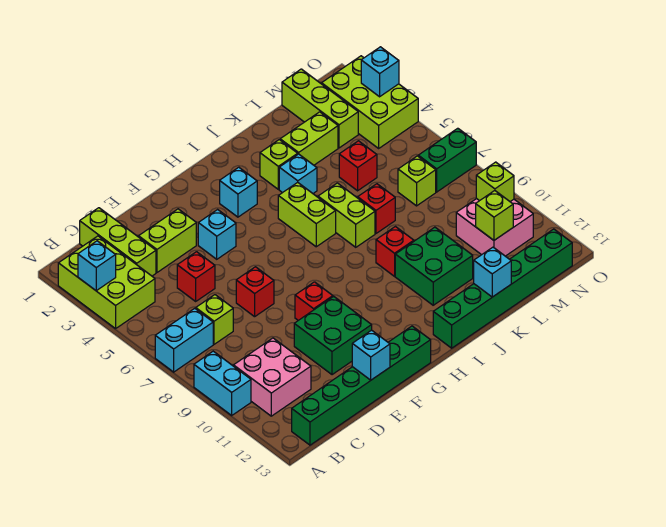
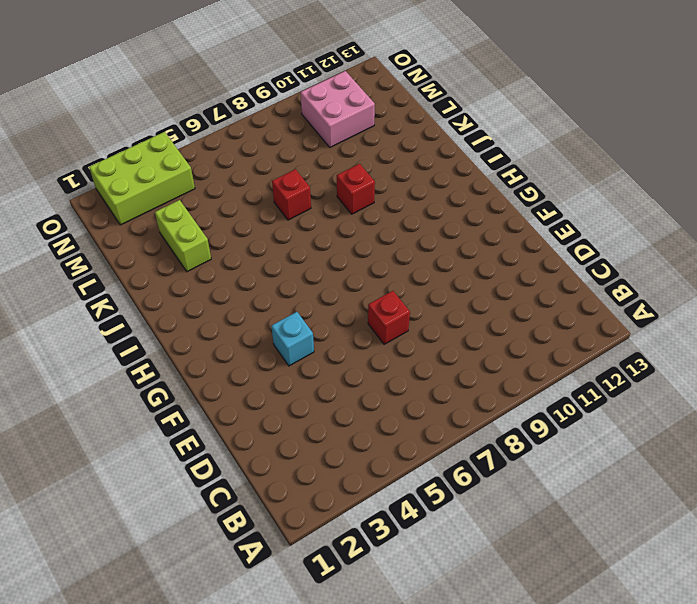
none -> lime 2x3 brick [58,236,155,329]
none -> cyan 1x2 brick [155,308,213,372]
none -> cyan 1x2 brick [194,351,251,415]
none -> pink 2x2 brick [234,338,311,416]

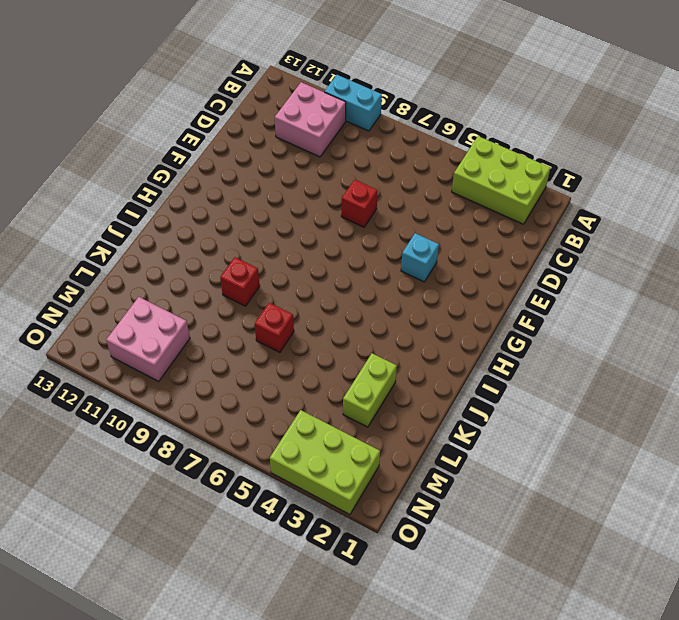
none -> cyan 1x2 brick [155,308,213,372]
none -> green 1x6 brick [292,326,431,445]
none -> lime 1x3 brick [80,208,156,276]
none -> lime 1x1 brick [196,295,233,344]

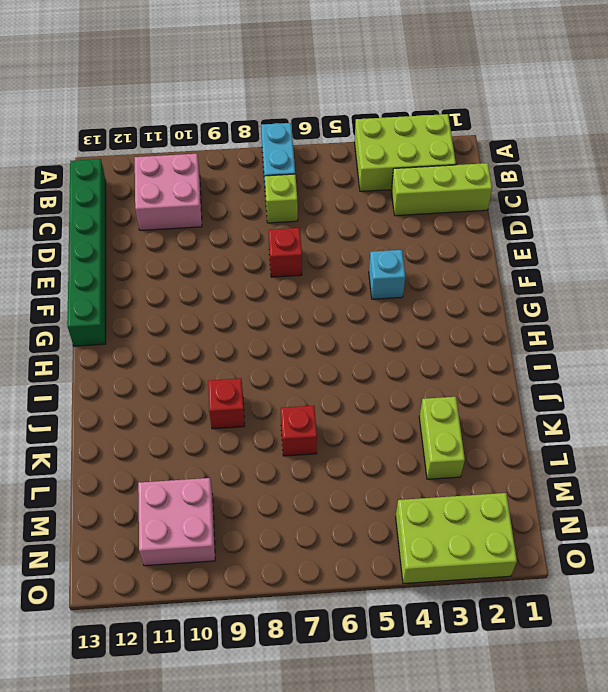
none -> cyan 1x2 brick [194,351,251,415]
none -> lime 1x2 brick [139,209,196,272]
none -> red 1x1 brick [177,252,215,301]
none -> green 2x2 brick [294,296,372,375]

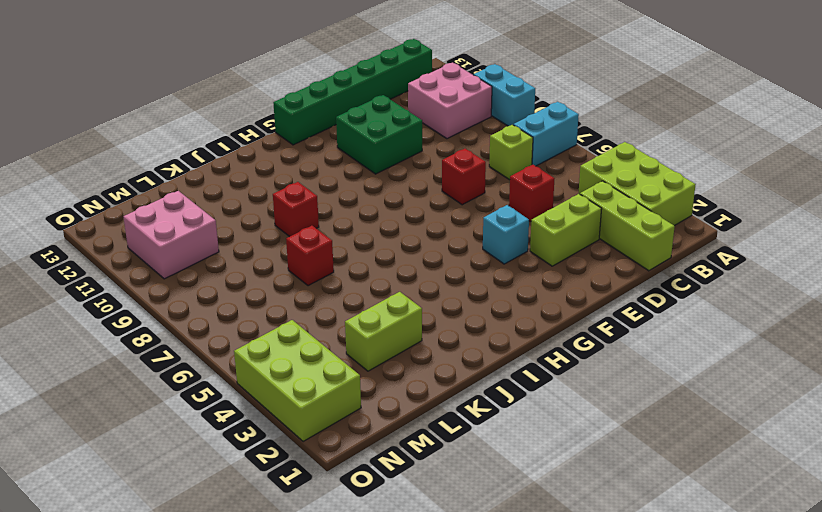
none -> red 1x1 brick [295,282,333,320]
none -> cyan 1x1 brick [220,167,257,217]
none -> lime 1x2 brick [278,182,336,247]
none -> green 1x6 brick [433,229,572,348]

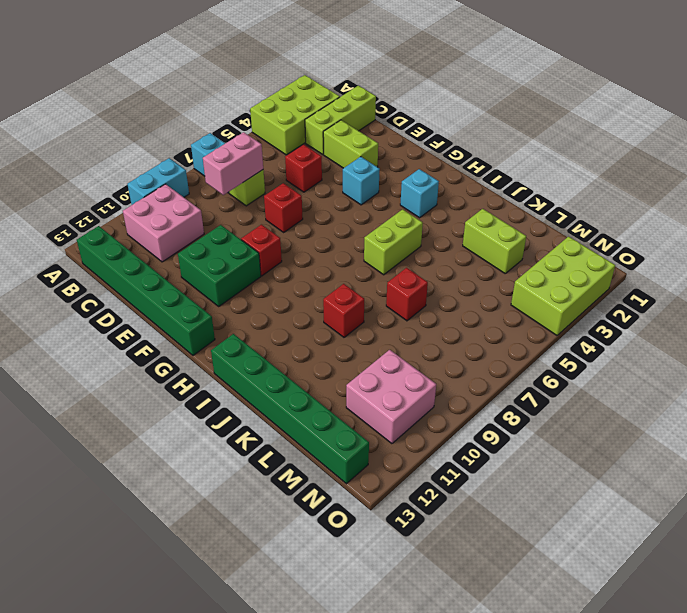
pink 1x2 brick [203,132,263,195] -> none
none -> lime 1x1 brick [260,140,298,189]
none -> cyan 1x1 brick [279,154,317,193]
none -> lime 1x2 brick [318,183,375,247]
none -> green 2x2 brick [395,227,473,305]

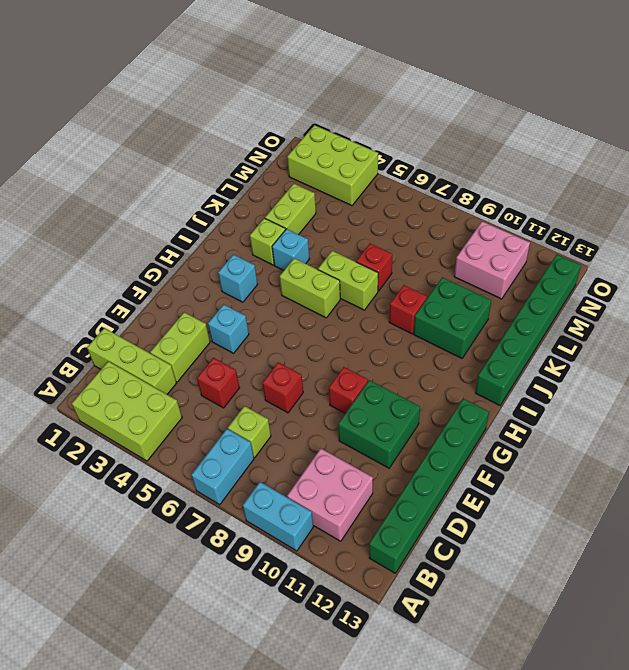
none -> red 1x1 brick [339,141,377,191]
none -> lime 1x3 brick [282,69,358,148]
none -> lime 1x1 brick [398,156,436,206]
none -> green 1x2 brick [418,128,476,192]

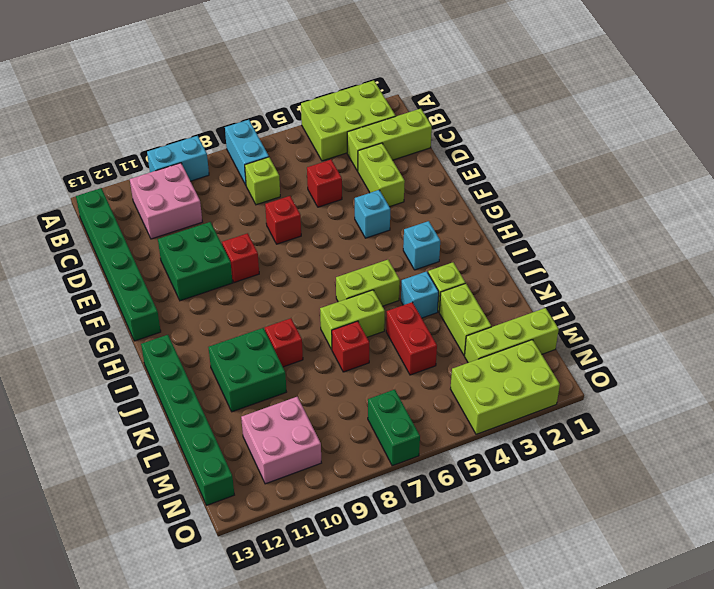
red 1x2 brick [386,302,437,375] -> red 1x1 brick [339,141,377,191]
none -> lime 1x1 brick [398,156,436,206]
none -> cyan 1x1 brick [78,241,116,291]
none -> cyan 1x1 brick [352,330,390,380]
none -> cyan 1x1 brick [474,247,511,297]

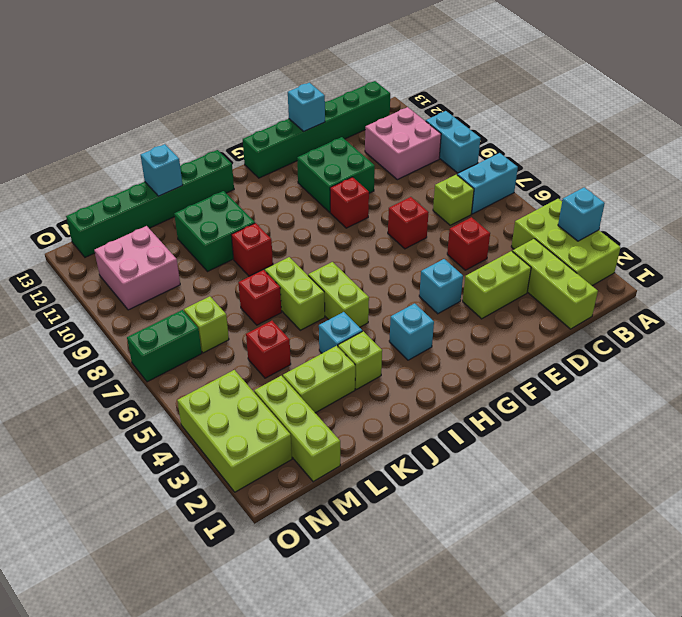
none -> lime 1x1 brick [476,191,513,240]
none -> lime 1x1 brick [476,162,514,201]
none -> cyan 1x1 brick [361,47,399,97]

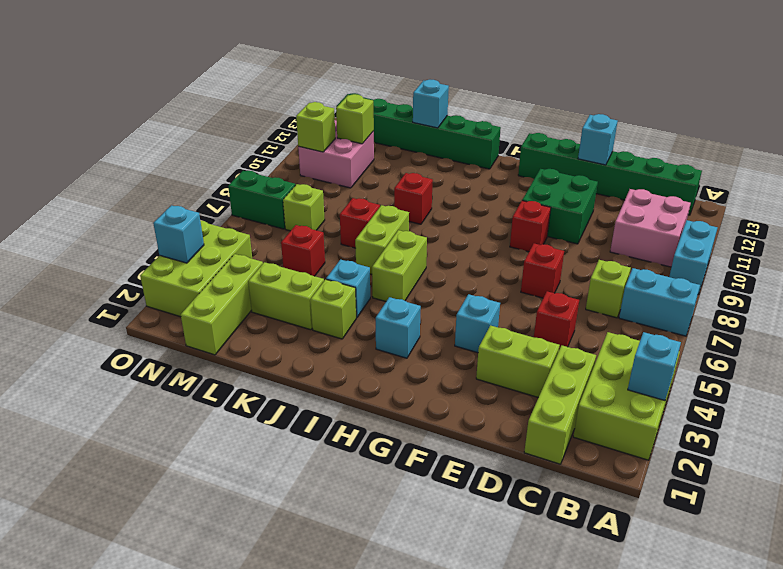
none -> green 2x2 brick [395,227,473,305]

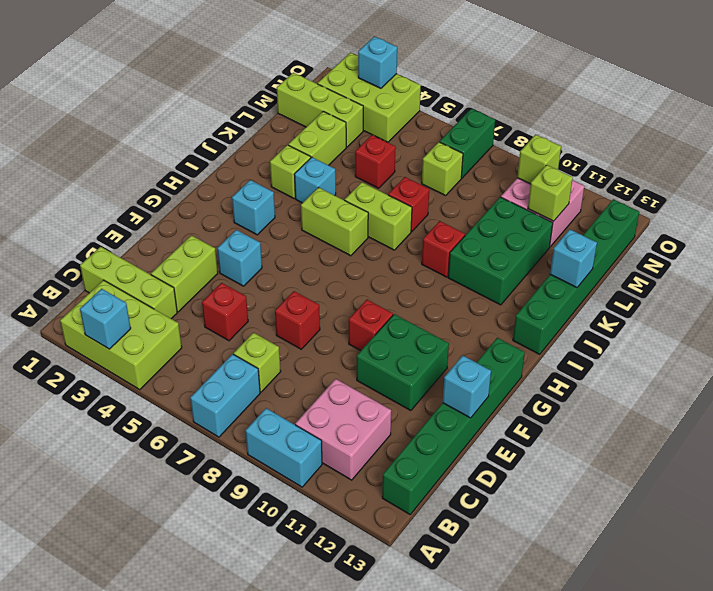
green 2x3 brick [448,197,553,305] -> green 2x2 brick [395,227,473,305]

